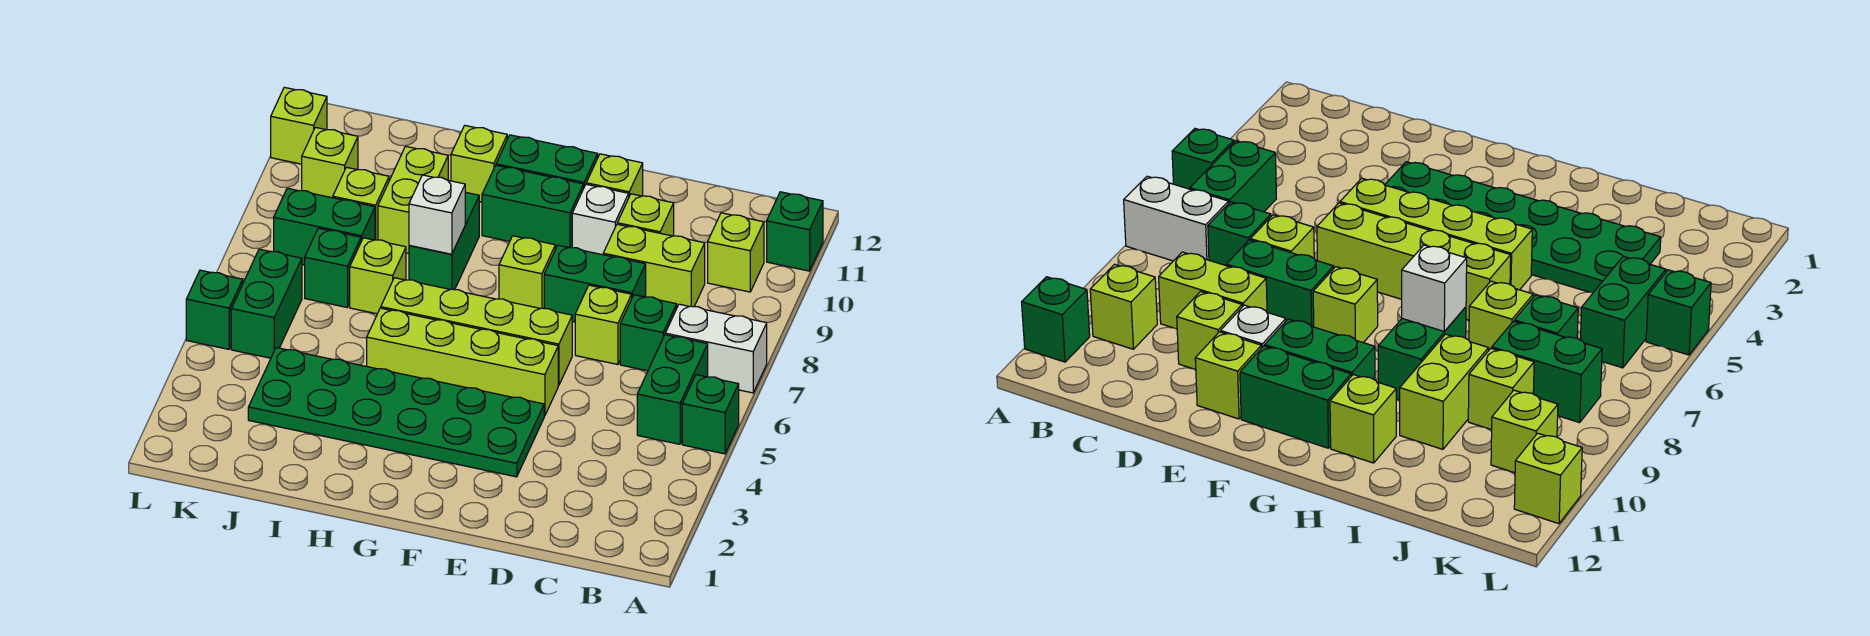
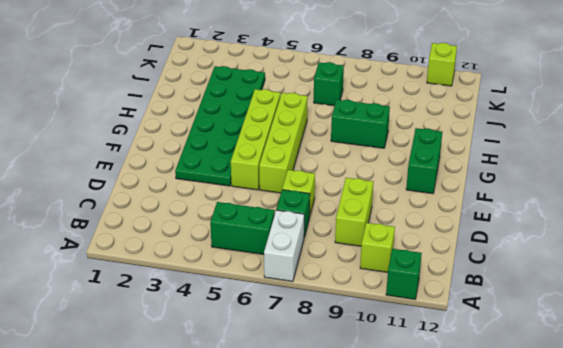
none -> green 1x1 brick [682,375,739,454]
none -> green 1x2 brick [544,245,646,322]
none -> lime 1x1 brick [617,194,674,236]
none -> white 1x1 brick [572,184,629,255]

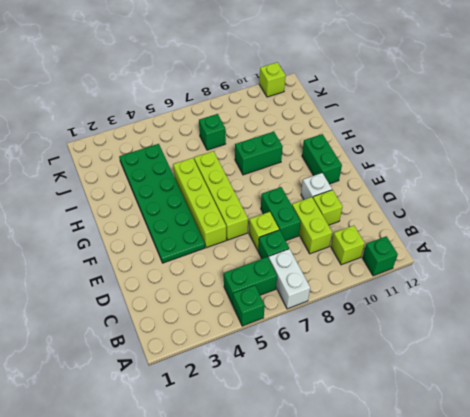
none -> lime 1x1 brick [586,154,643,196]
none -> lime 1x1 brick [499,236,555,309]
none -> green 1x2 brick [482,165,583,249]
none -> lime 1x1 brick [451,126,507,202]

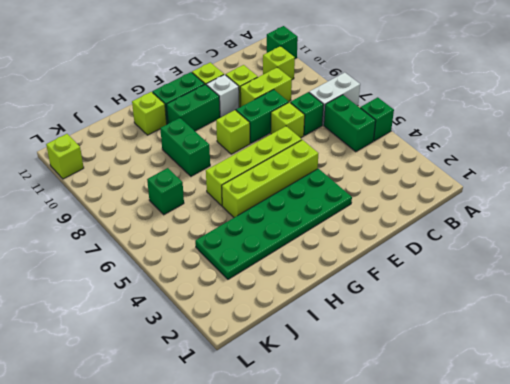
none -> lime 1x1 brick [350,238,406,314]
none -> lime 1x2 brick [378,146,448,254]
none -> green 1x2 brick [274,188,375,265]
none -> lime 1x1 brick [333,167,389,240]

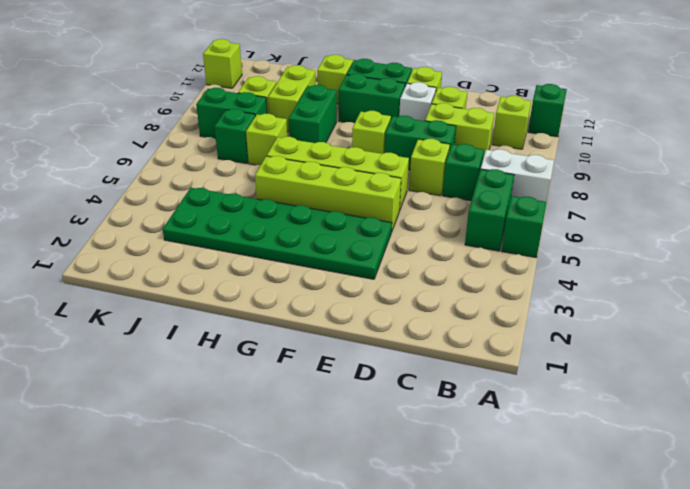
none -> green 1x2 brick [231,249,302,358]
none -> lime 1x1 brick [302,127,358,198]
none -> green 1x1 brick [186,270,243,349]
none -> white 1x1 brick [409,175,465,254]

